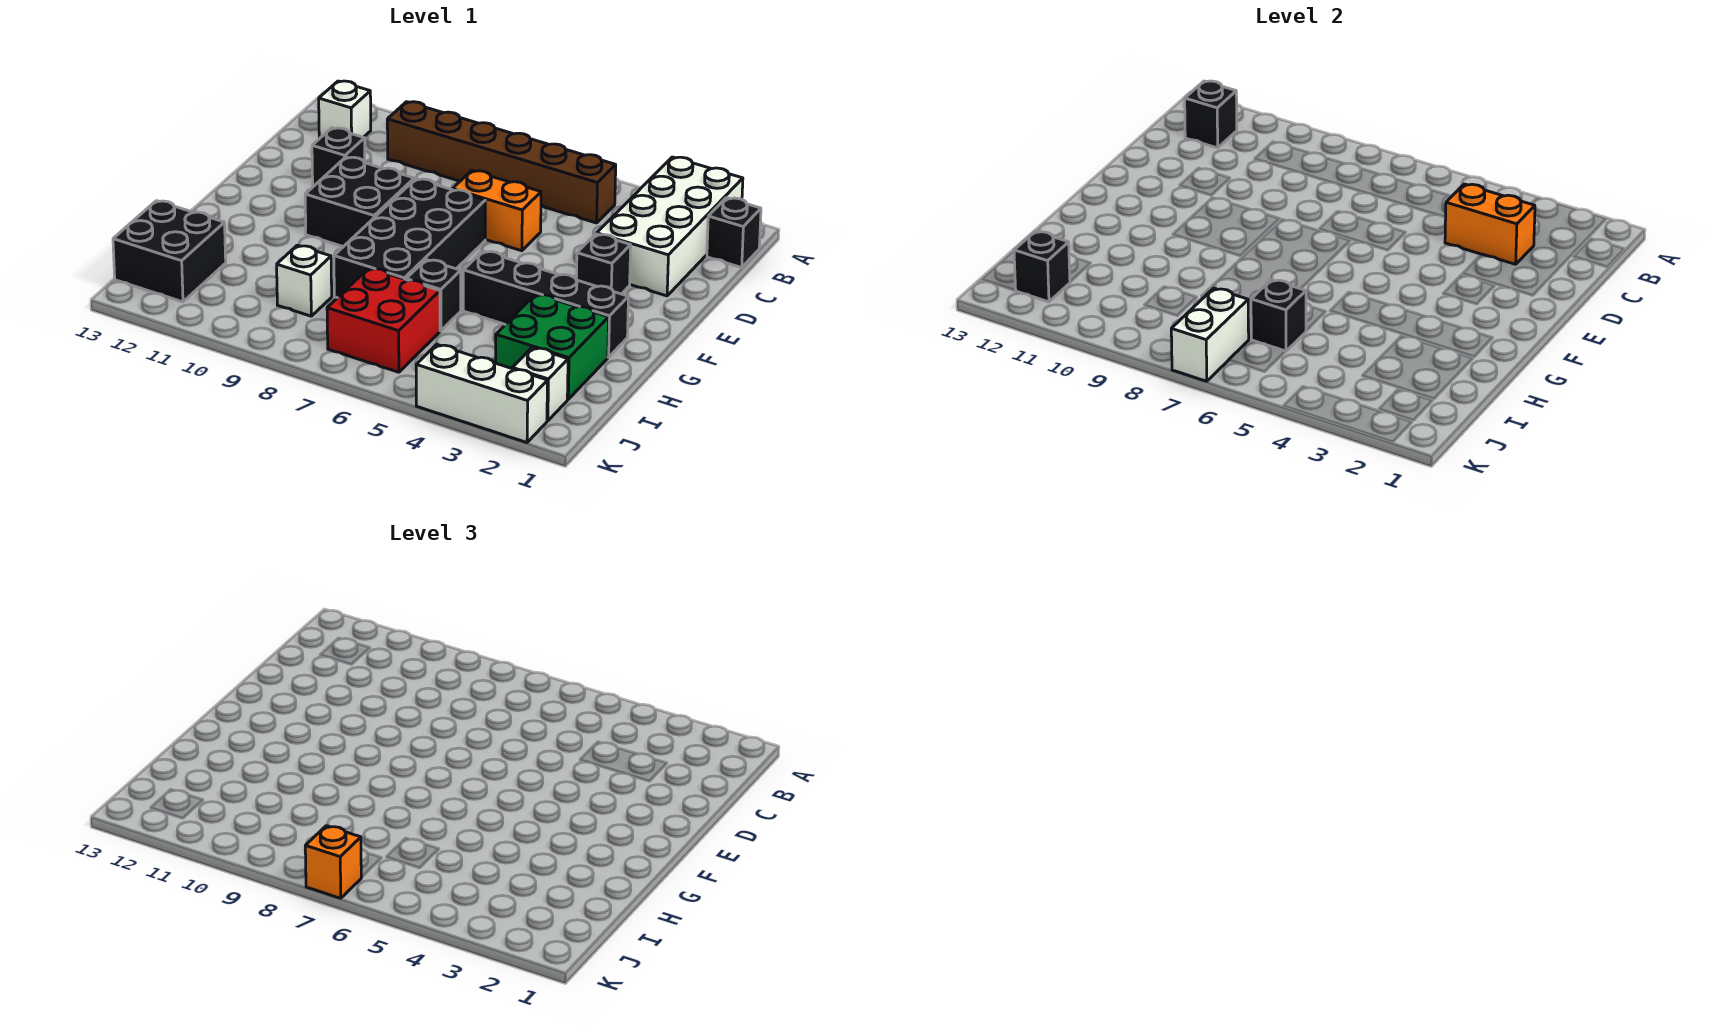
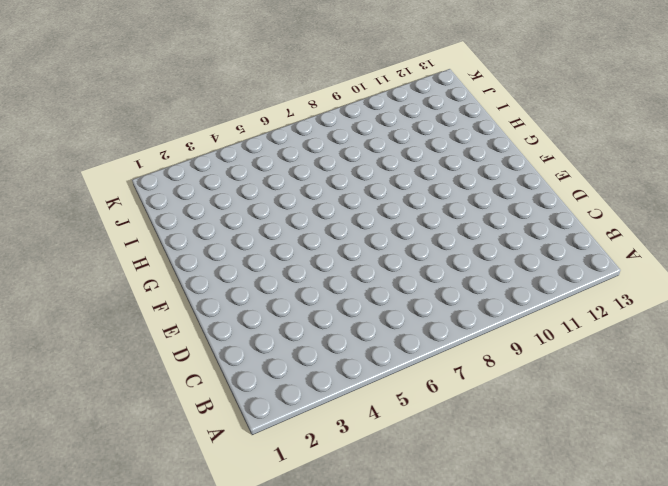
none -> white 2x4 brick [597,157,743,296]
none -> black 1x1 brick [707,198,761,267]
none -> brown 1x6 brick [387,102,616,223]

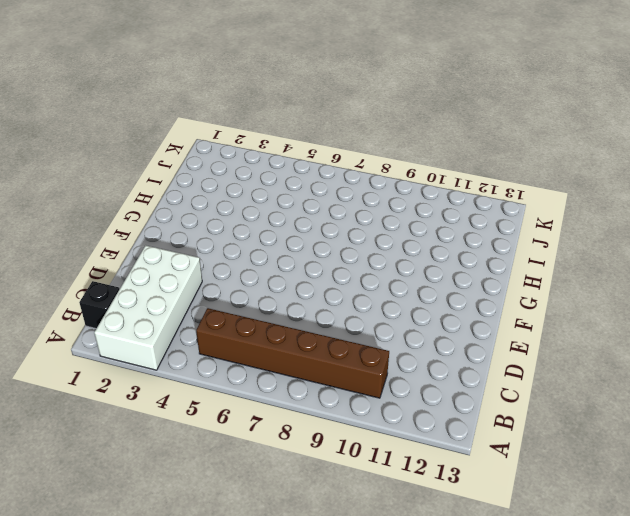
none -> white 1x1 brick [319,81,371,138]
none -> orange 1x2 brick [452,171,541,251]
none -> black 1x1 brick [312,128,365,186]

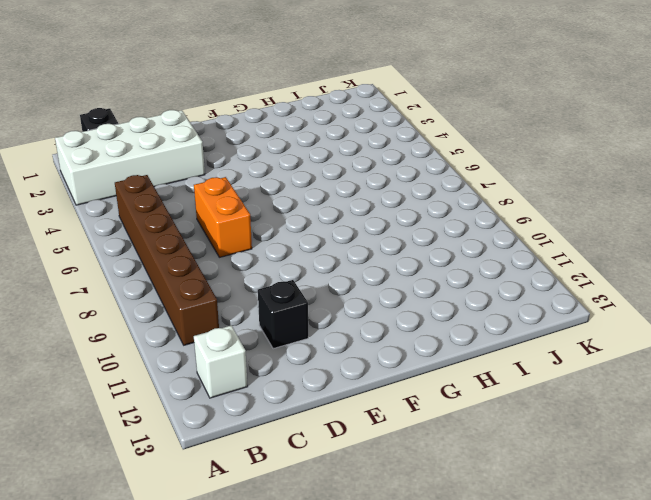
none -> black 1x1 brick [576,234,631,294]
none -> black 2x4 brick [334,179,485,298]
none -> black 2x2 brick [305,157,414,247]

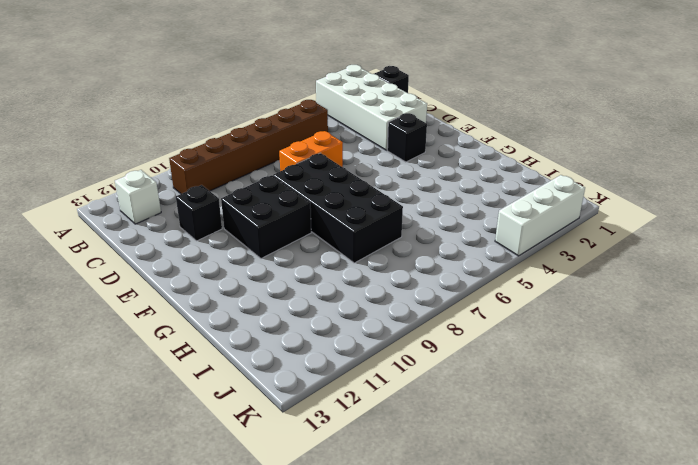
none -> black 1x4 brick [463,251,628,357]
none -> green 2x2 brick [496,294,609,399]
none -> black 1x1 brick [406,260,461,331]

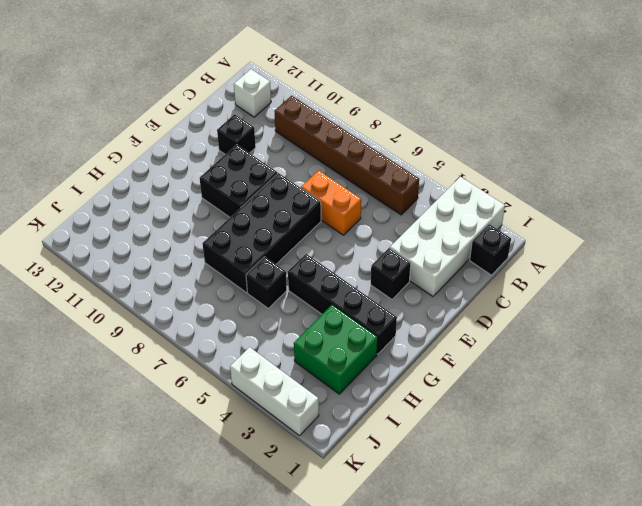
none -> red 2x2 brick [327,268,440,372]
none -> white 1x1 brick [277,245,332,316]
none -> black 2x2 brick [113,201,226,302]

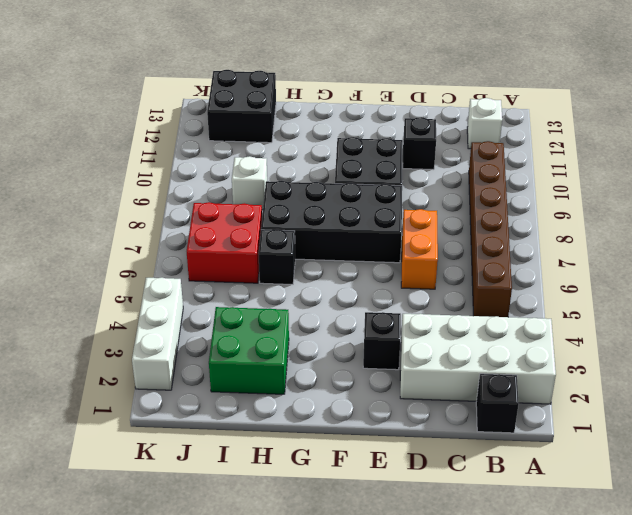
none -> black 1x4 brick [463,251,628,357]
none -> white 1x1 brick [512,347,568,421]
none -> black 1x1 brick [1185,81,1237,148]

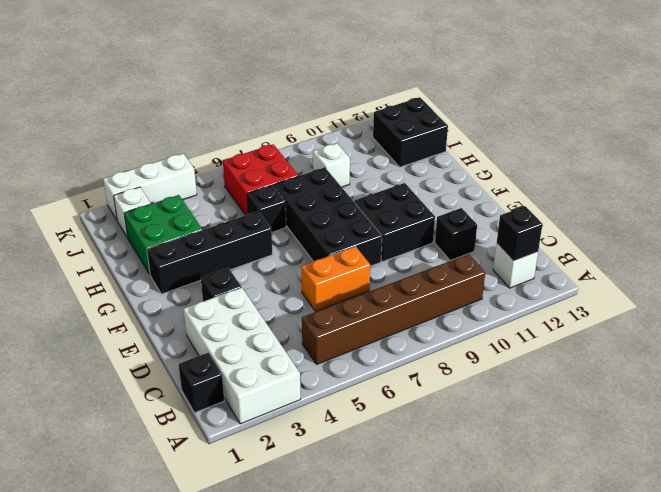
none -> orange 1x2 brick [1445,184,1535,264]
none -> black 1x1 brick [1251,280,1306,351]
none -> white 1x2 brick [1171,288,1249,381]

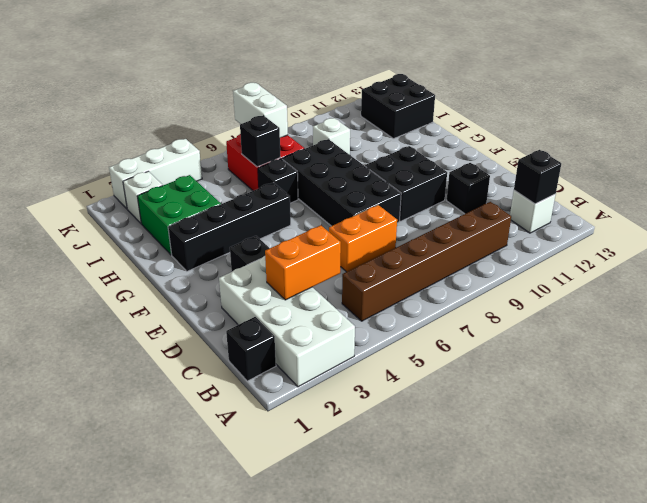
none -> black 1x1 brick [1014,231,1070,302]
none -> orange 1x1 brick [305,826,361,898]

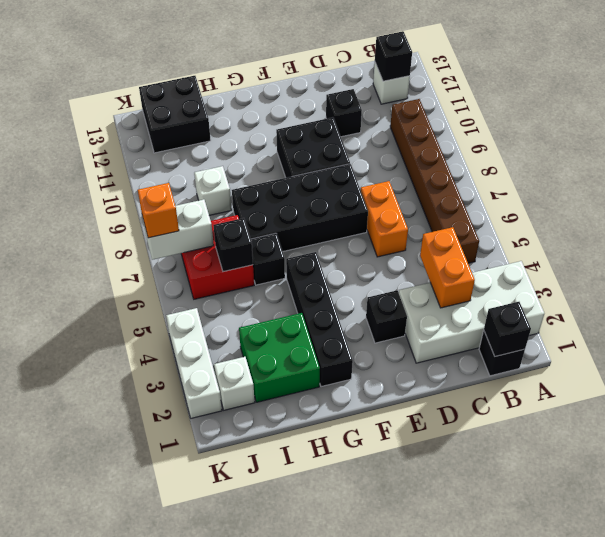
black 1x1 brick [484,302,531,356] -> black 1x1 brick moved to [1014,231,1070,302]

